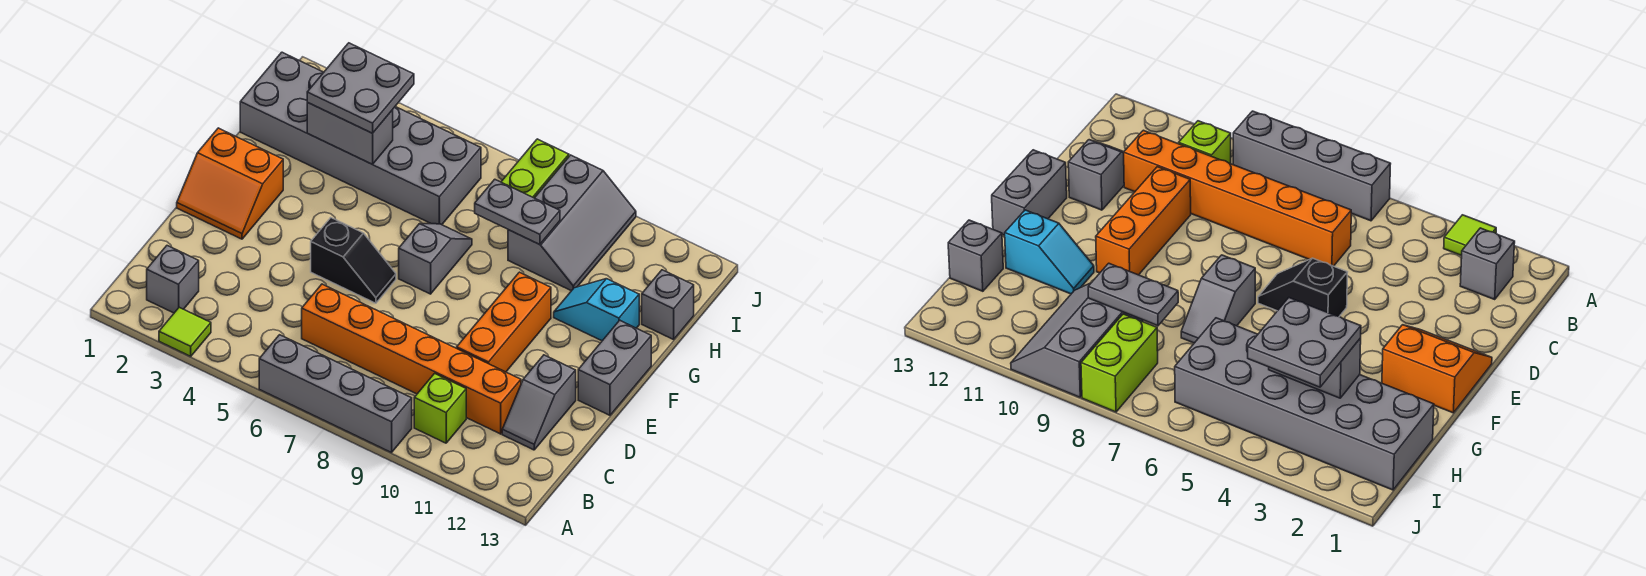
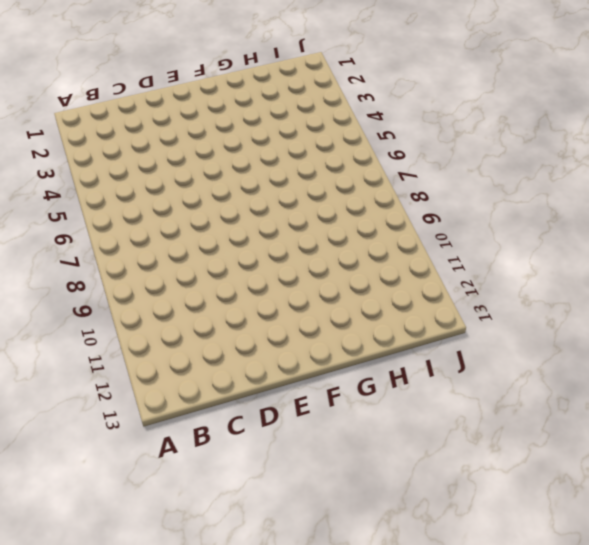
none -> lime 1x1 tile [159,307,211,356]
none -> grey 1x4 brick [259,335,412,453]
none -> grey 1x1 brick [147,246,199,313]

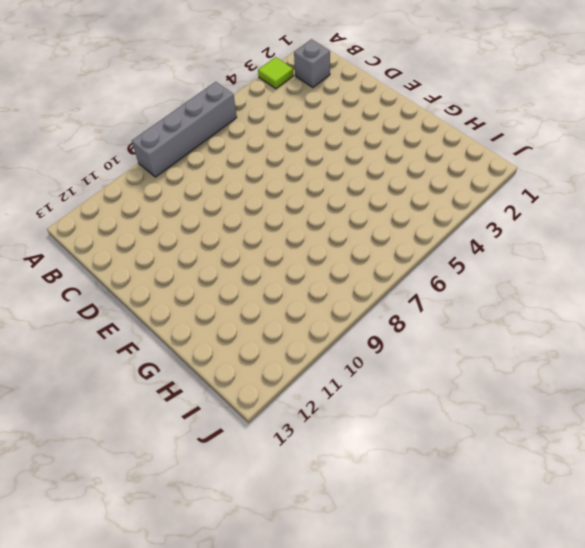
none -> lime 1x1 brick [414,374,466,443]
none -> orange 1x6 brick [302,284,521,434]
none -> grey 1x2 slope [502,355,576,450]

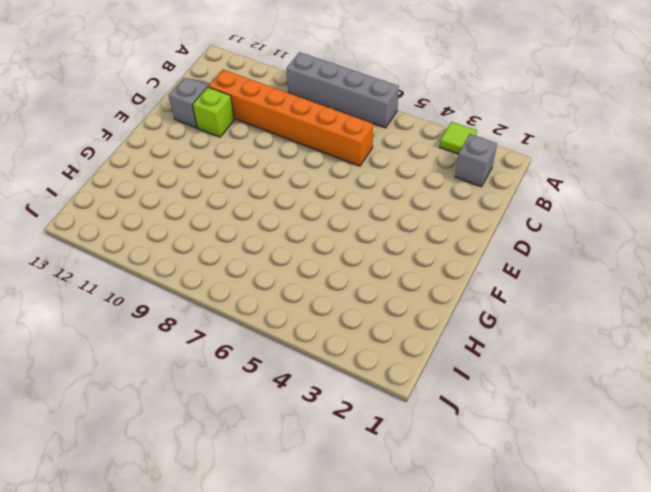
lime 1x1 brick [192,87,235,137] -> lime 1x1 brick moved to [414,374,466,443]
none -> orange 1x3 brick [457,272,551,372]
none -> orange 2x2 slope [177,128,283,239]
none -> black 1x2 slope [311,218,396,303]

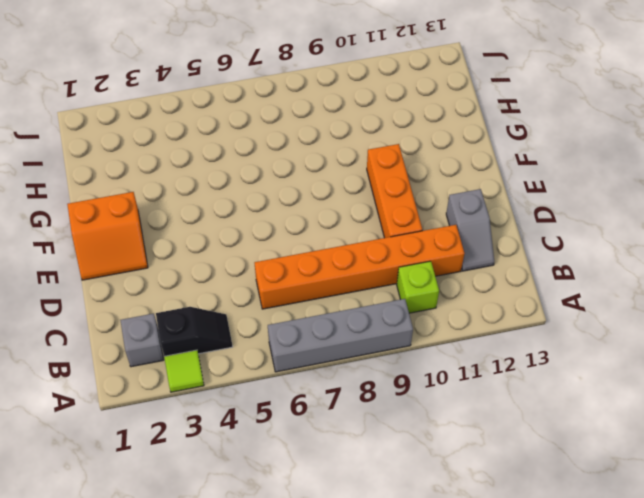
black 1x2 slope [156,307,233,356] -> black 1x2 slope moved to [311,218,396,303]
none -> grey 1x2 brick [578,320,651,415]
none -> grey 1x2 slope [399,224,472,294]
none -> cyan 1x2 slope [554,279,639,341]

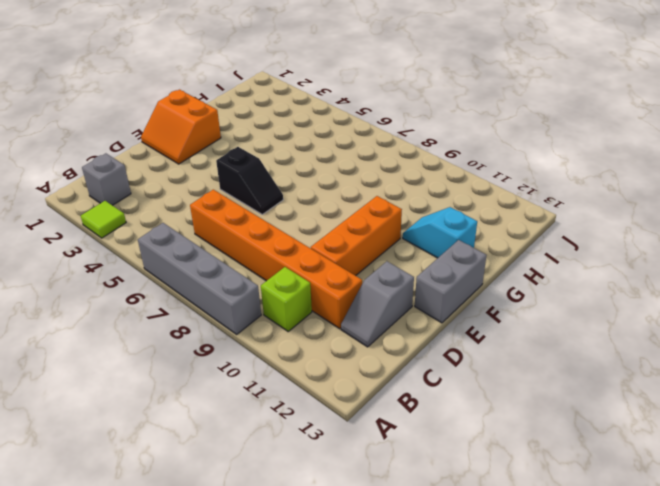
none -> grey 1x2 slope [399,224,472,294]
none -> grey 2x6 brick [240,52,481,225]
none -> grey 2x3 slope [508,155,636,291]

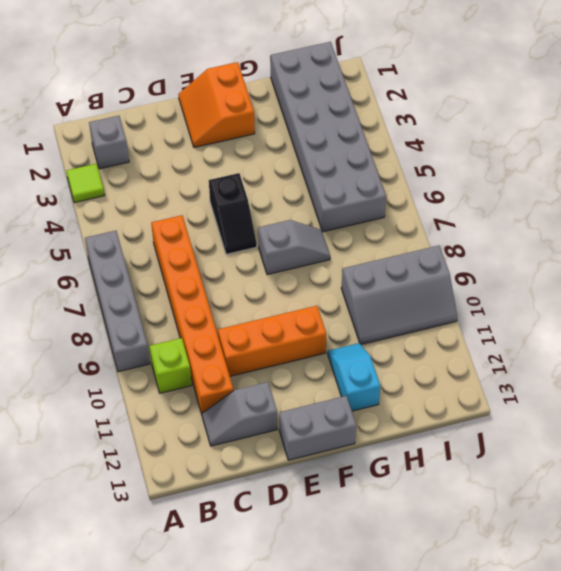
none -> grey 1x1 brick [642,270,694,340]
none -> lime 1x2 brick [501,139,569,198]
none -> grey 1x2 brick [307,103,393,164]

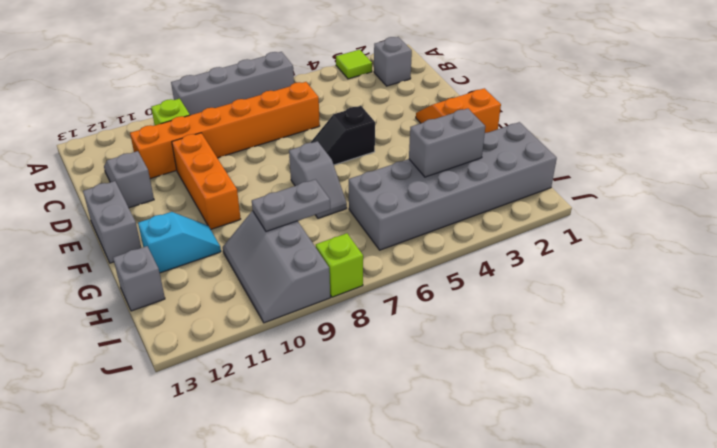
lime 1x1 brick [316,233,363,297] -> lime 1x2 brick [501,139,569,198]
none -> grey 2x2 plate [307,43,414,133]

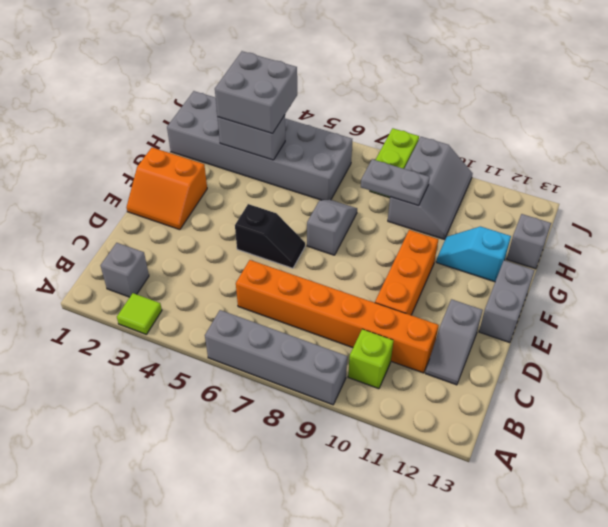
grey 2x2 brick [215,51,297,133] -> grey 2x2 plate [307,43,414,133]

